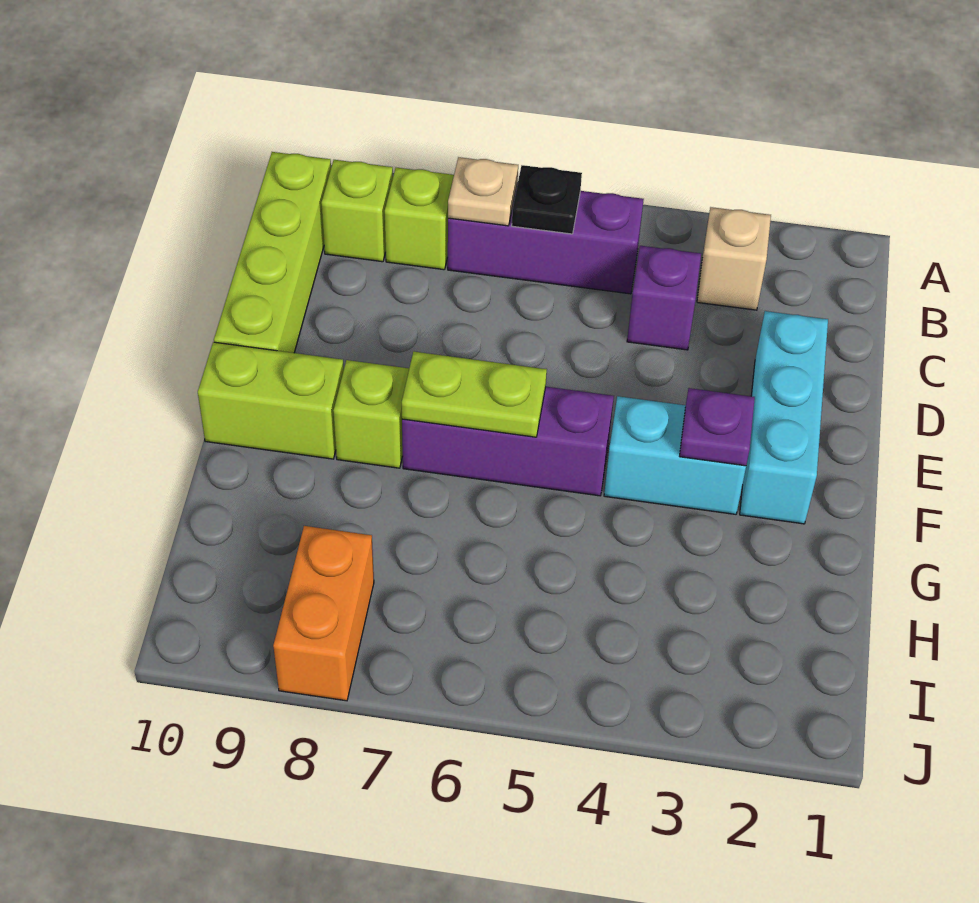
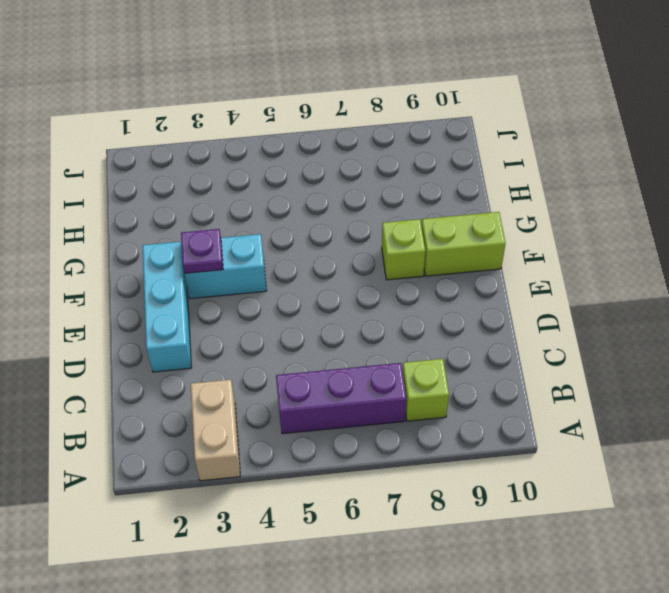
tan 1x2 brick [191,380,240,481] -> tan 1x1 brick [697,207,771,310]
none -> lime 1x1 brick [321,160,393,262]
none -> lime 1x4 brick [214,152,331,353]
none -> purple 1x1 brick [627,246,701,350]

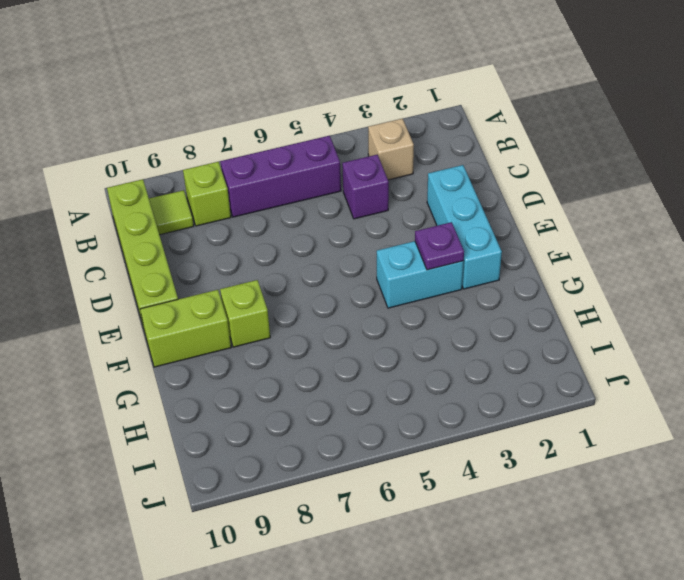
lime 1x1 tile [149,190,194,235] -> lime 1x1 brick [321,160,393,262]
none -> purple 1x3 brick [402,387,614,496]
none -> orange 1x2 brick [273,526,374,701]
none -> black 1x1 plate [512,165,582,234]

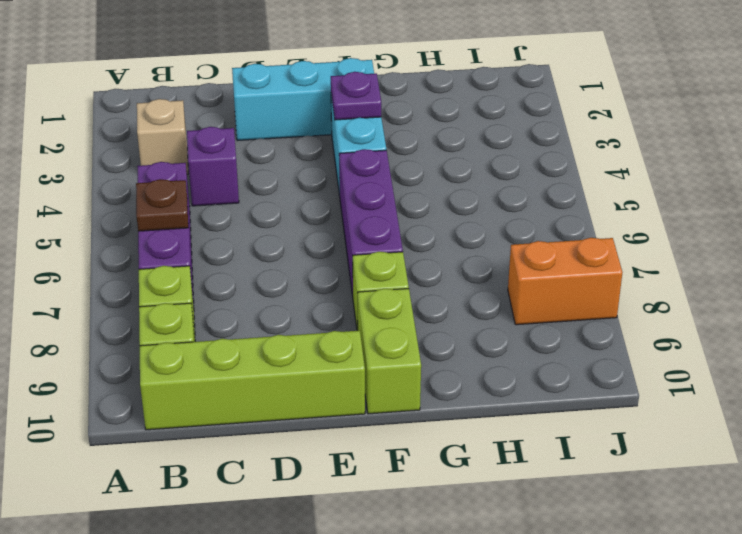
brown 1x1 plate [136,179,188,231] -> black 1x1 plate [512,165,582,234]
none -> tan 1x1 plate [448,157,518,226]
none -> lime 1x2 plate [402,352,547,437]

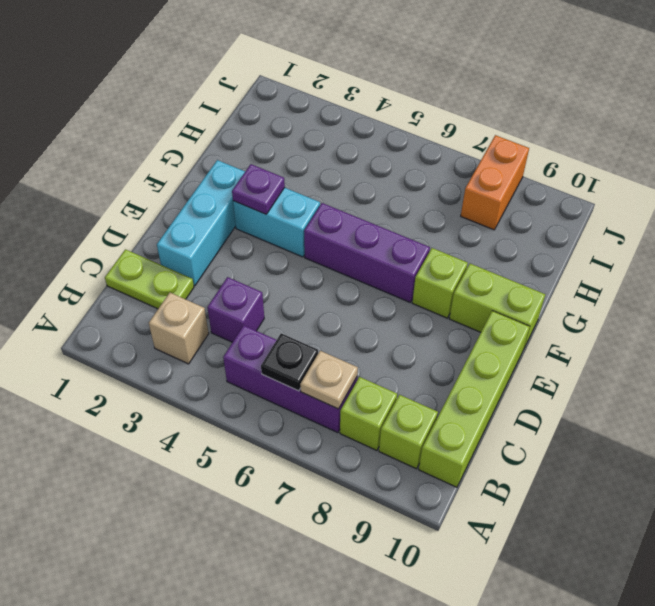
lime 1x2 plate [105,249,194,309] -> lime 1x2 plate moved to [402,352,547,437]

